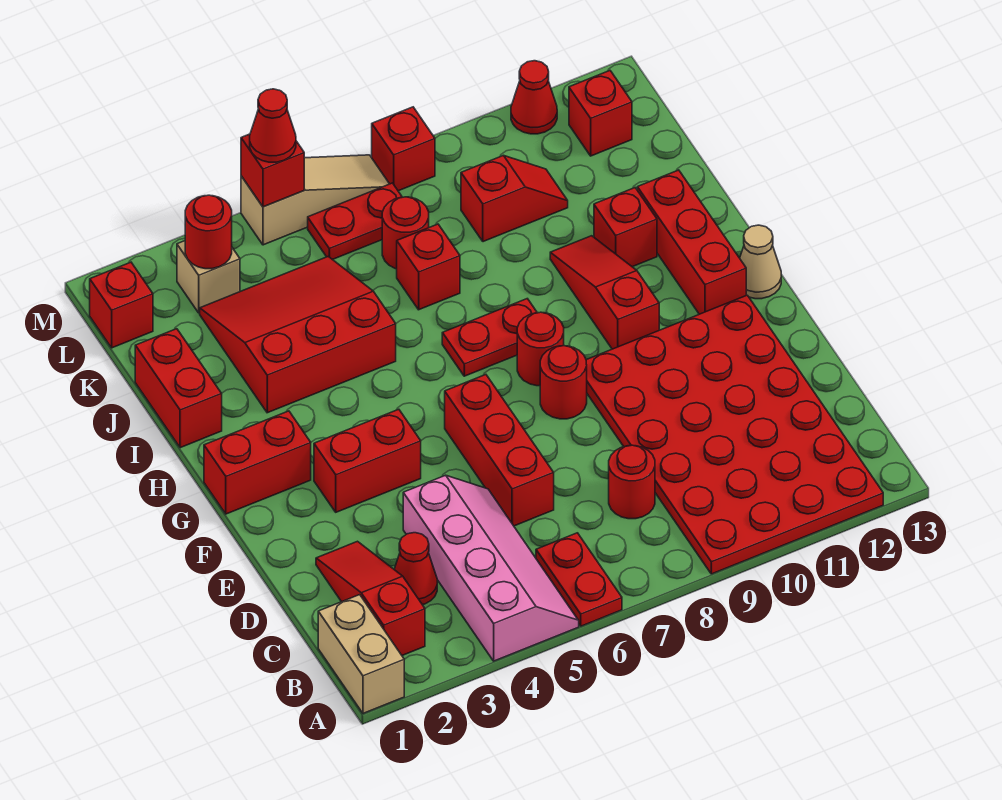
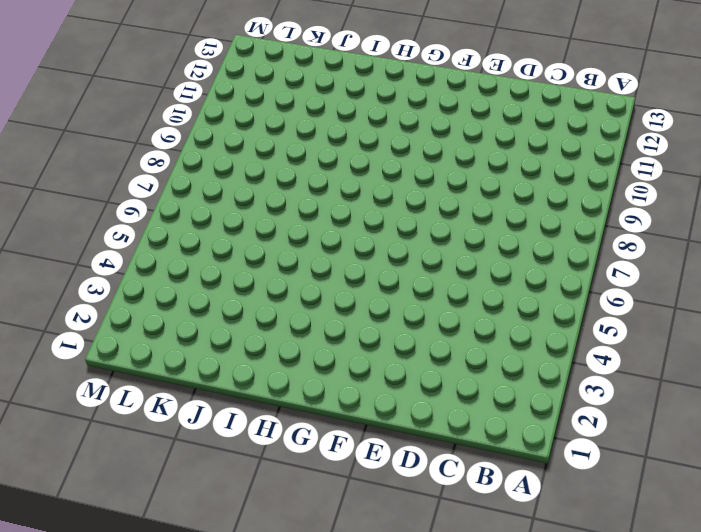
none -> tan 1x2 brick [318,595,404,713]
none -> pink 2x4 slope [403,475,579,661]
none -> red 1x2 plate [536,533,622,626]
none -> red 4x6 plate [586,295,883,574]

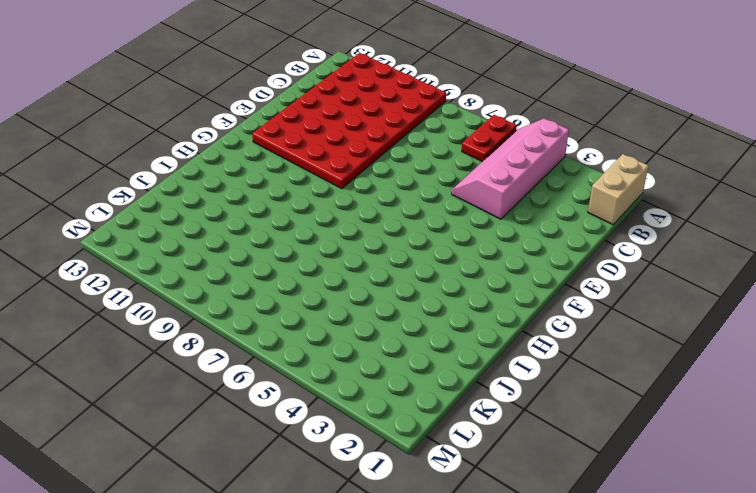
none -> red 1x3 slope [316,541,425,655]
none -> red 1x1 cone [394,533,437,605]
none -> red 1x1 round brick [609,445,655,519]
none -> red 1x3 brick [445,375,554,526]

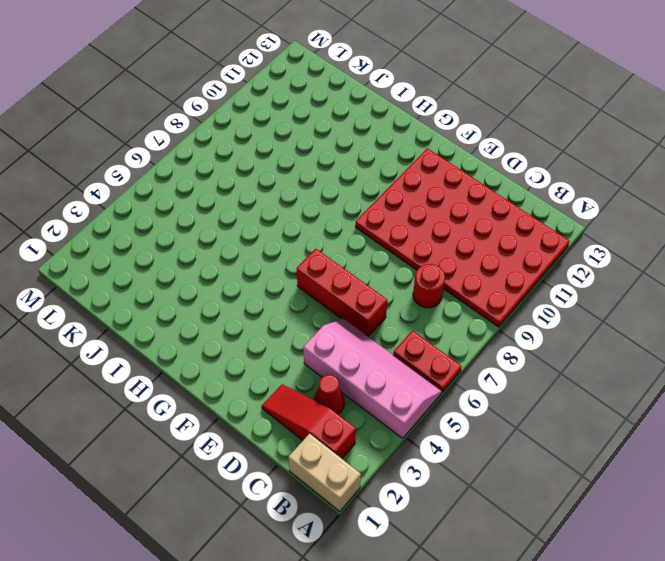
none -> red 1x2 brick [314,409,421,512]
none -> red 1x1 round brick [540,346,587,419]
none -> red 1x2 brick [204,411,311,514]
none -> red 1x1 round brick [517,312,564,386]

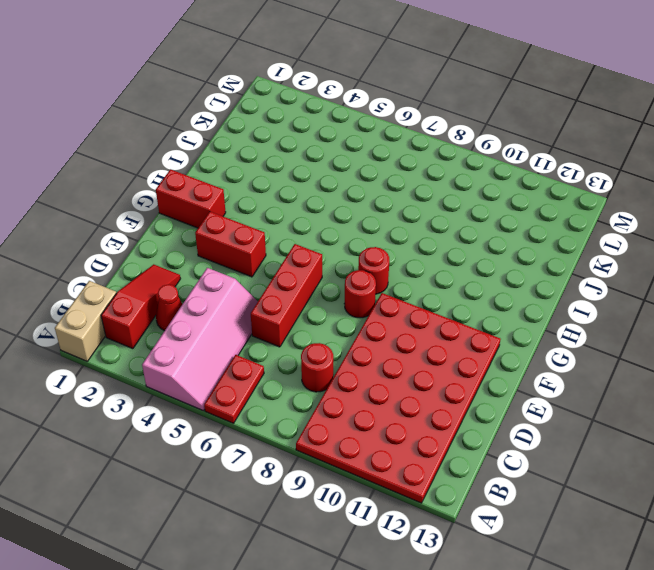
none -> red 1x3 slope [550,236,659,349]
none -> red 1x3 brick [637,170,746,314]
none -> tan 1x1 cone [740,225,781,299]
none -> red 1x2 plate [442,299,537,376]

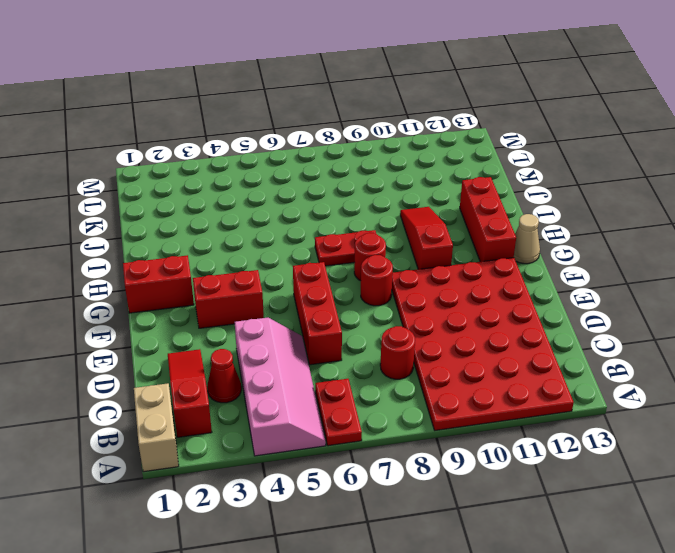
none -> red 1x2 brick [135,329,222,448]
none -> red 3x3 slope [200,256,396,413]
none -> red 1x1 brick [594,188,657,267]
none -> red 1x1 brick [397,224,460,310]

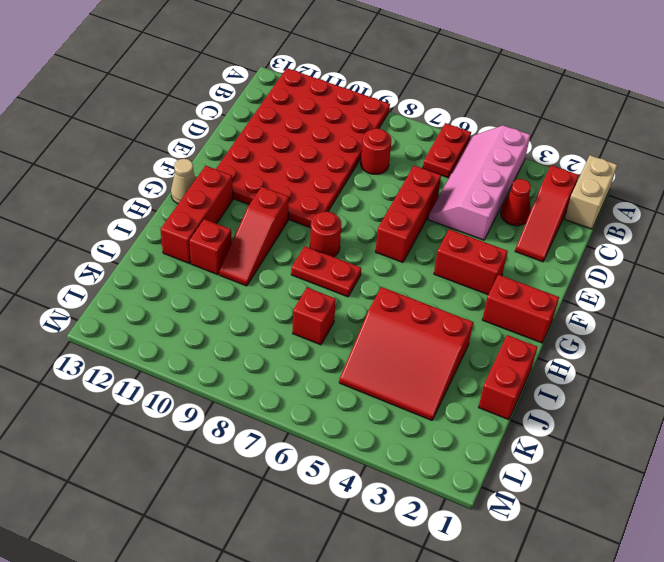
none -> red 1x1 round brick [540,346,587,419]
none -> red 1x1 round brick [382,197,429,269]
none -> red 1x2 slope [461,155,568,242]
none -> red 1x1 brick [90,262,153,348]

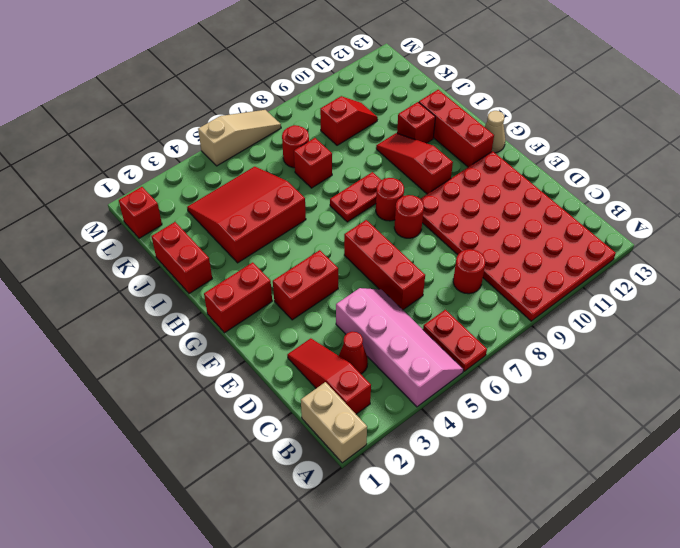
none -> tan 1x1 brick [177,241,240,313]
none -> red 1x2 plate [308,183,402,260]
none -> red 1x1 brick [569,71,632,156]
none -> red 1x1 brick [372,107,435,191]

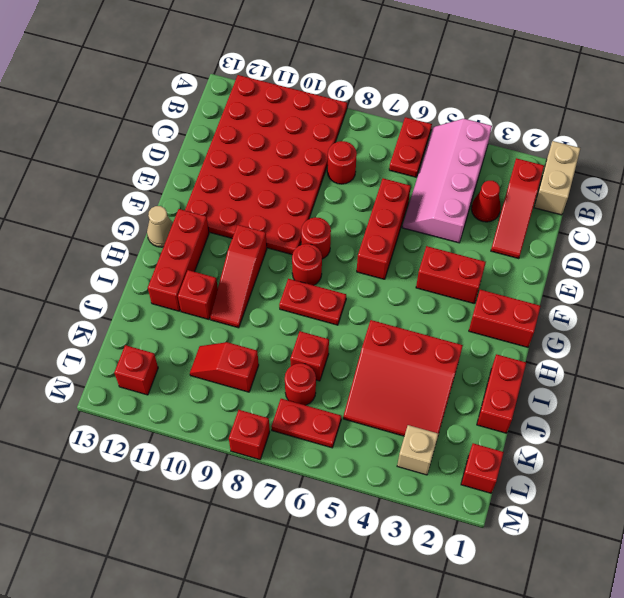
none -> tan 1x3 slope [241,155,389,245]
none -> red 1x1 cone [511,61,557,134]
none -> red 1x1 round brick [185,195,232,269]
none -> red 1x1 brick [241,134,304,207]

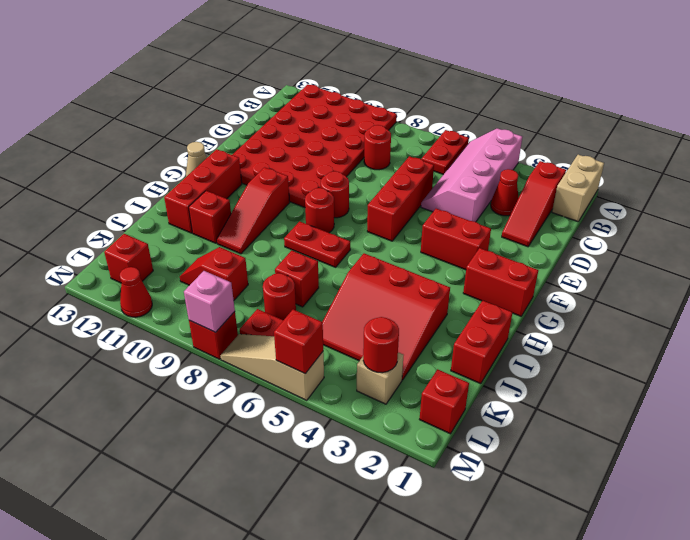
pink 1x1 brick [184,271,235,332] -> none
none -> red 1x1 cone [250,89,296,162]

